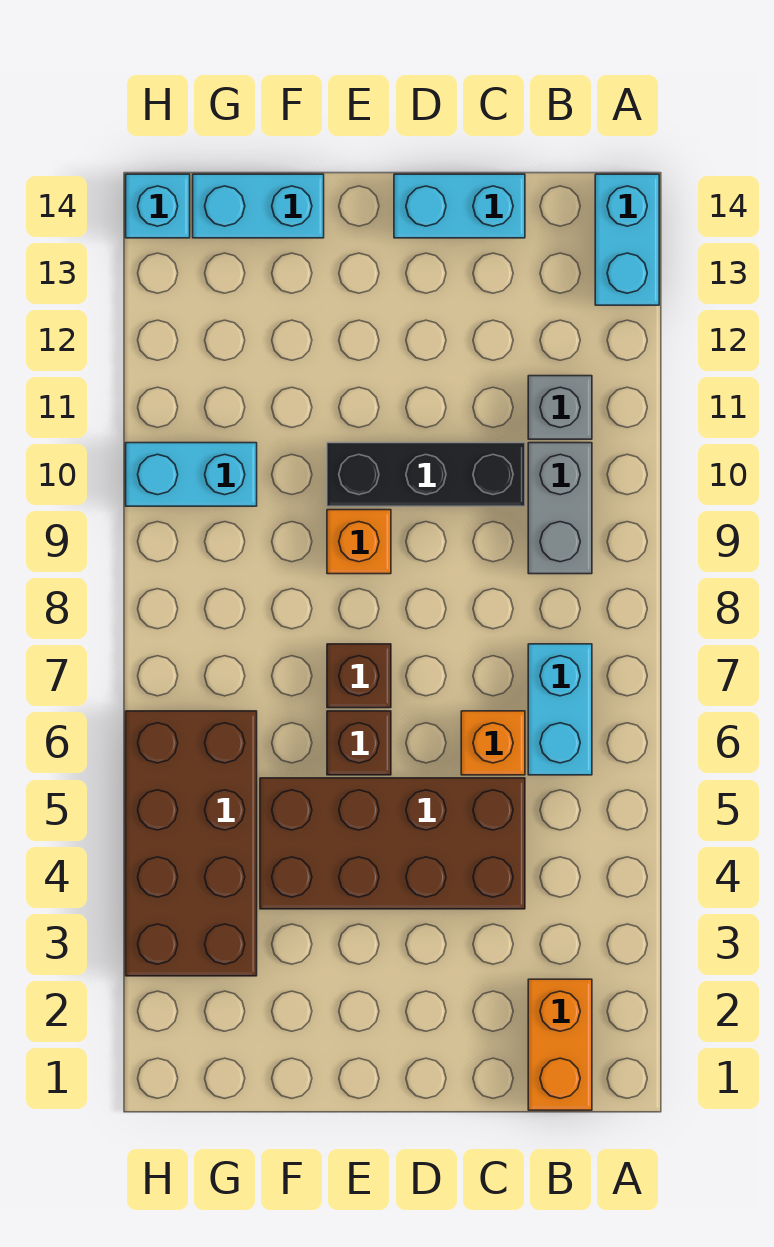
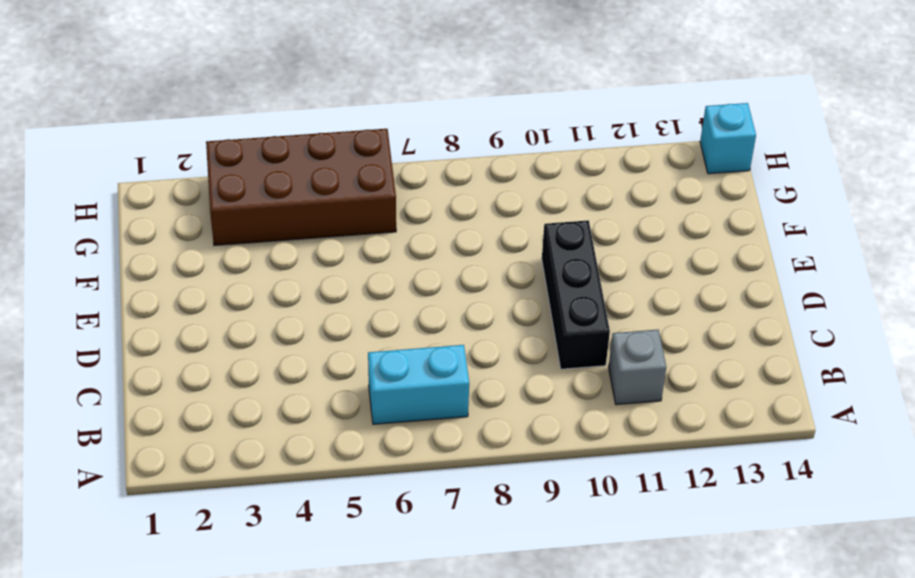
none -> cyan 1x2 brick [595,174,659,305]
none -> orange 1x2 brick [528,979,592,1110]
none -> grey 1x2 brick [528,443,592,574]

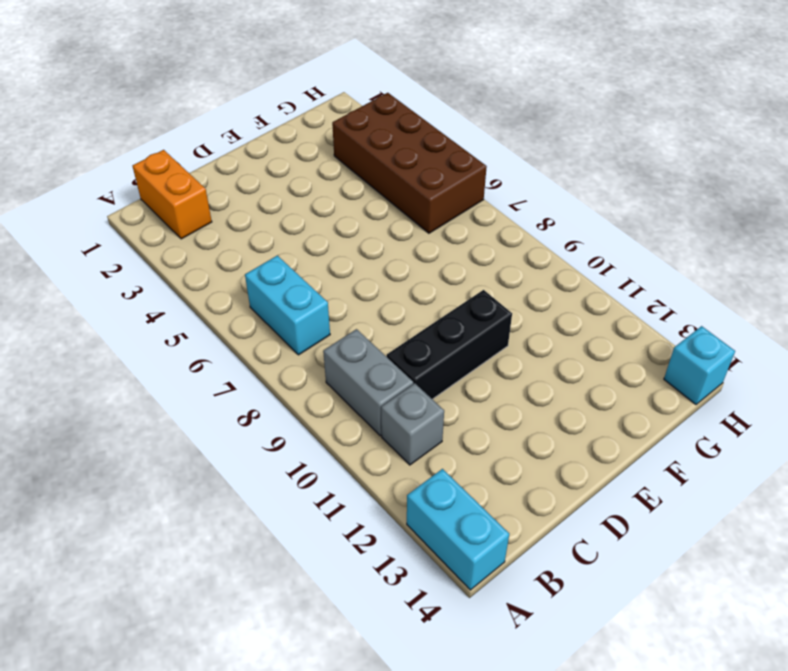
none -> brown 2x4 brick [260,778,525,909]
none -> orange 1x1 brick [461,711,525,775]
none -> cyan 1x2 brick [394,174,525,238]

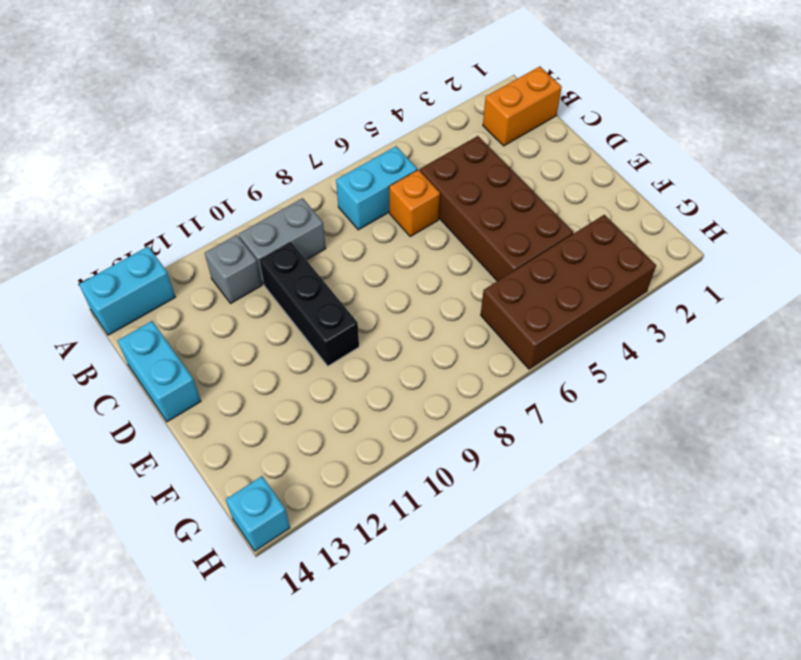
none -> brown 1x1 brick [327,711,391,775]
none -> brown 1x1 brick [327,644,391,708]
none -> orange 1x1 brick [327,510,391,574]

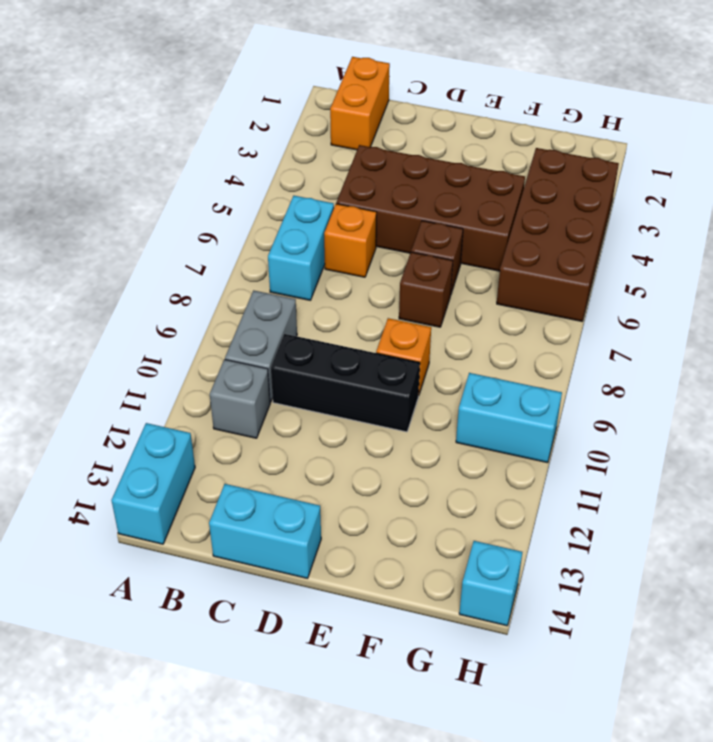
none -> cyan 1x2 brick [193,174,324,238]

